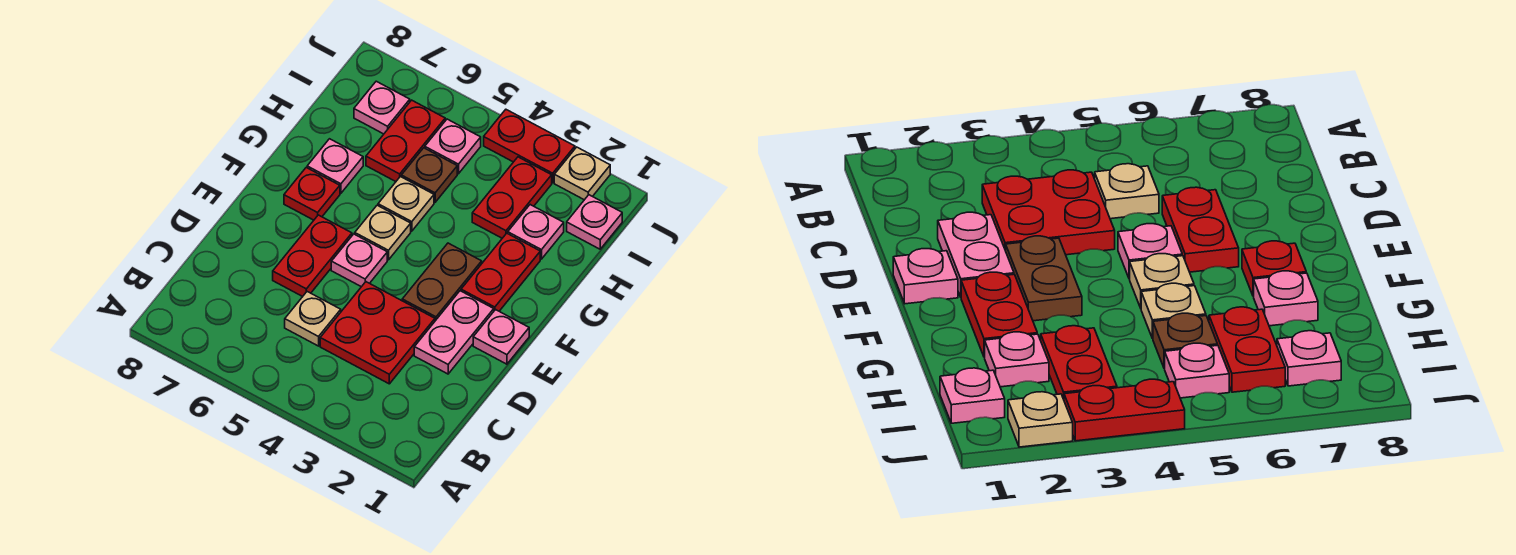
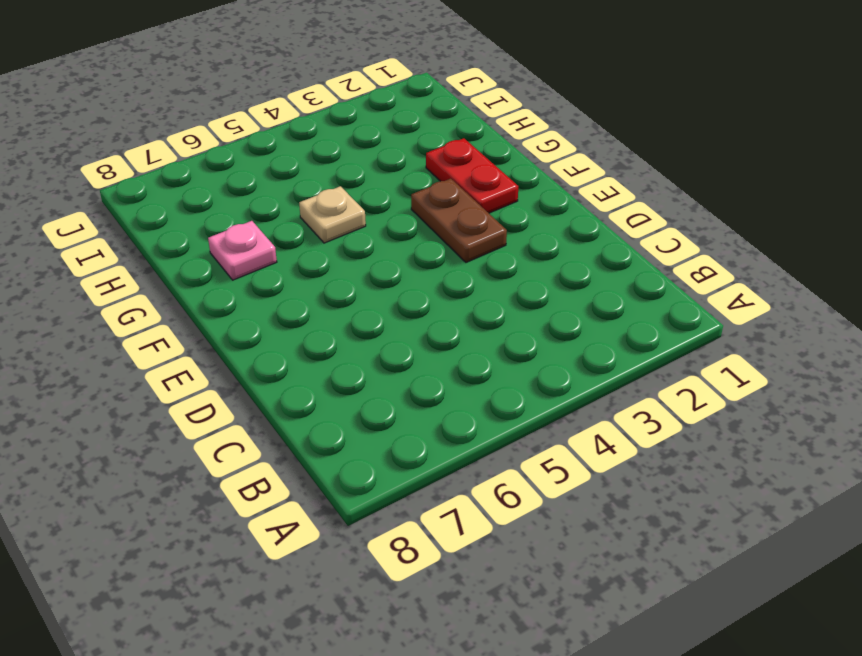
none -> red 2x2 plate [320,282,435,384]
none -> tan 1x1 plate [285,292,341,346]
none -> pink 1x2 plate [414,291,494,374]

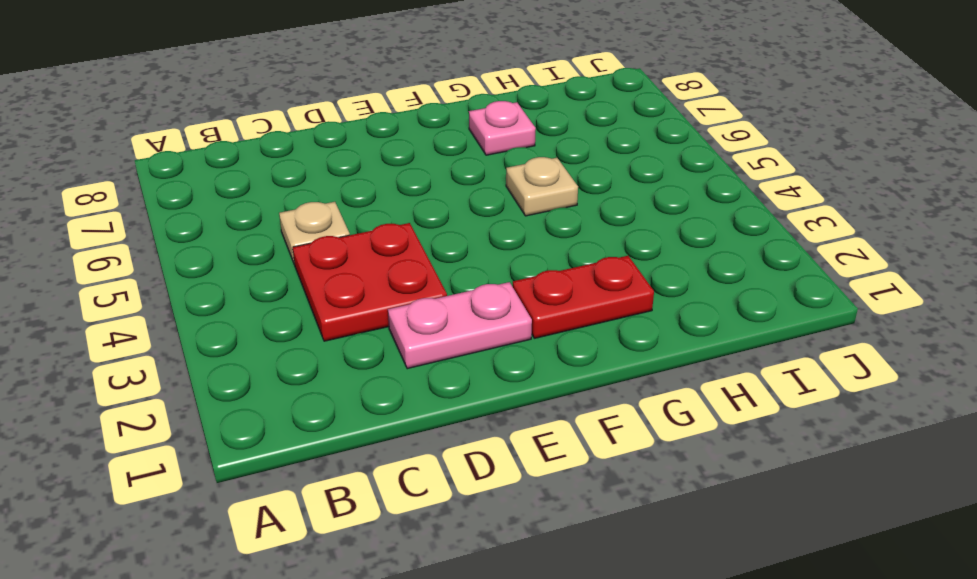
none -> red 1x2 plate [273,215,352,297]
none -> pink 1x1 plate [473,310,529,364]
none -> brown 1x2 plate [402,243,482,321]

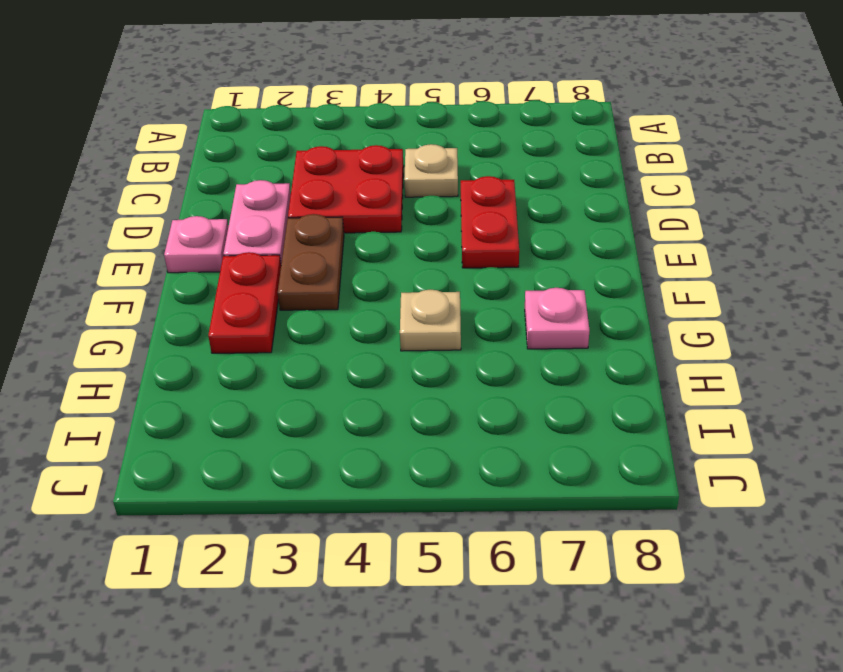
none -> pink 1x1 plate [331,234,387,287]
none -> tan 1x1 plate [355,205,411,260]
none -> red 1x1 plate [284,168,340,220]

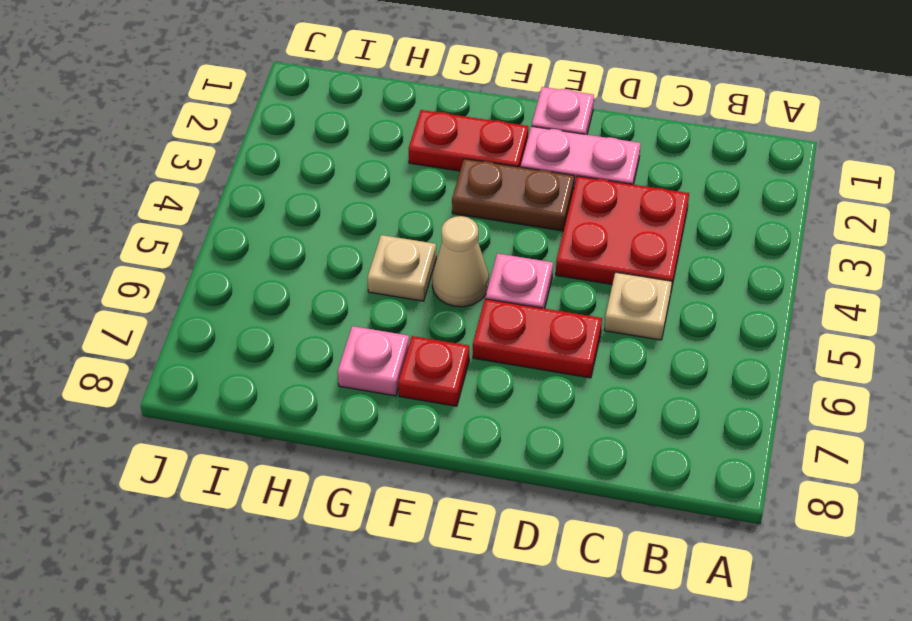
tan 1x1 cone [432,216,489,307] -> tan 1x1 plate [355,205,411,260]
none -> pink 1x1 plate [508,205,564,259]
none -> red 1x2 plate [472,157,552,238]
none -> brown 1x1 plate [401,148,457,202]

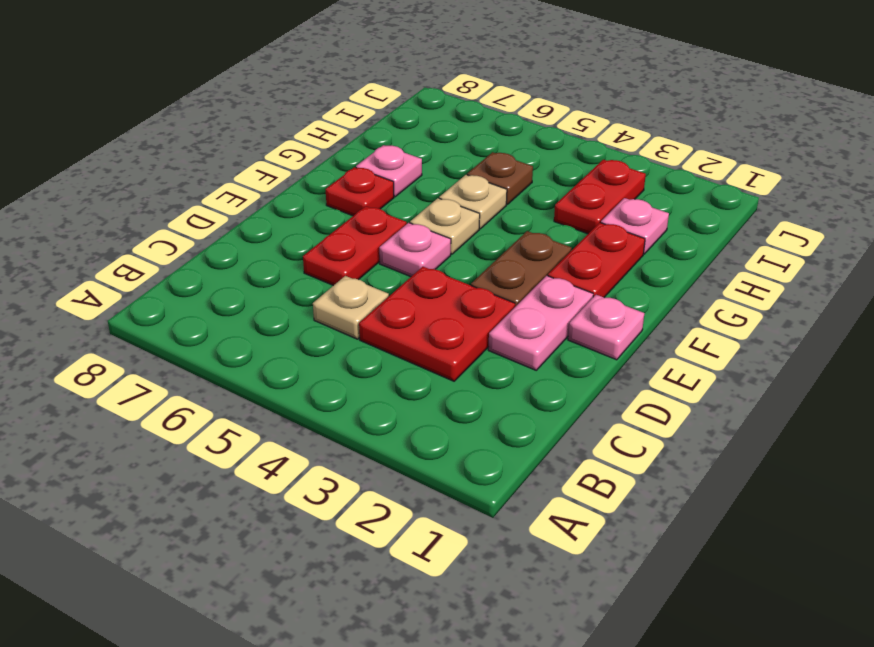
none -> red 1x2 plate [366,100,445,182]
none -> pink 1x1 plate [567,195,622,249]
none -> pink 1x1 plate [425,119,481,174]

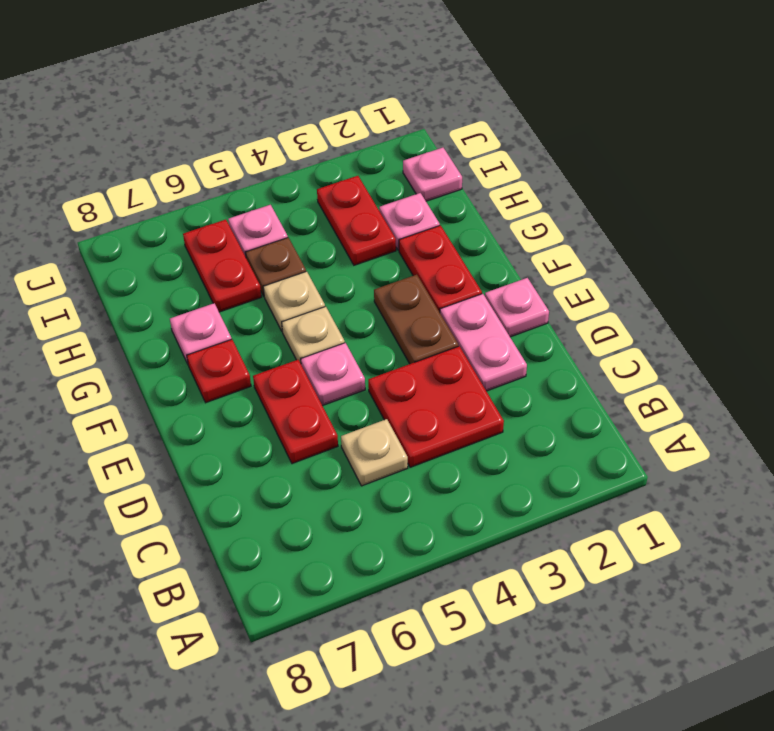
none -> pink 1x1 plate [354,81,410,134]
none -> tan 1x1 plate [554,147,610,200]
none -> red 1x2 plate [484,110,575,183]

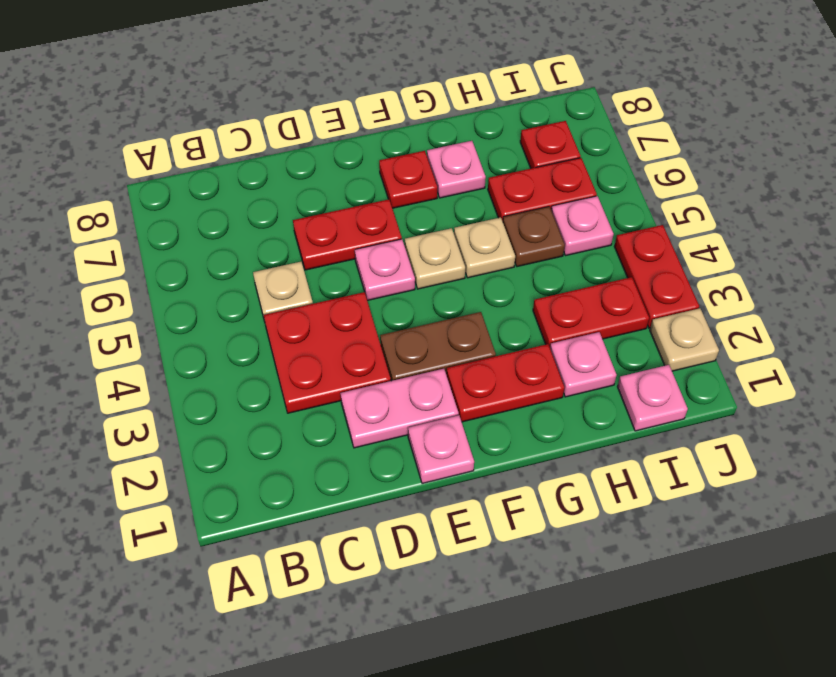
red 1x1 plate [520,121,581,168] -> pink 1x1 plate [354,81,410,134]

